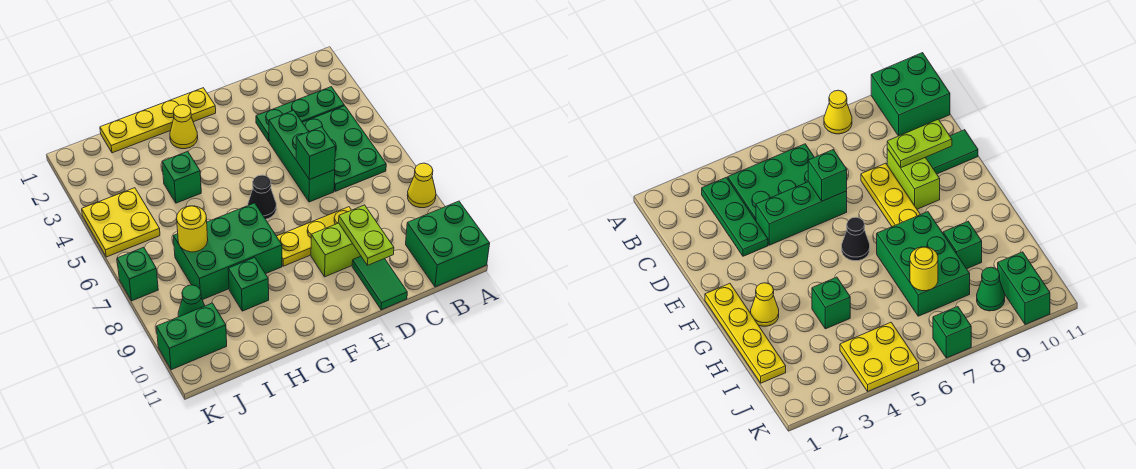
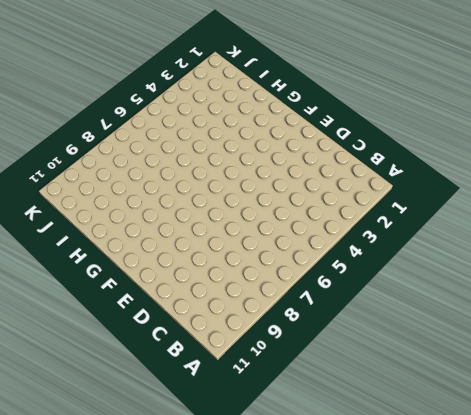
none -> yellow 1x1 cone [407,163,436,208]
none -> green 2x2 brick [406,201,490,287]
none -> green 1x3 plate [256,87,344,141]

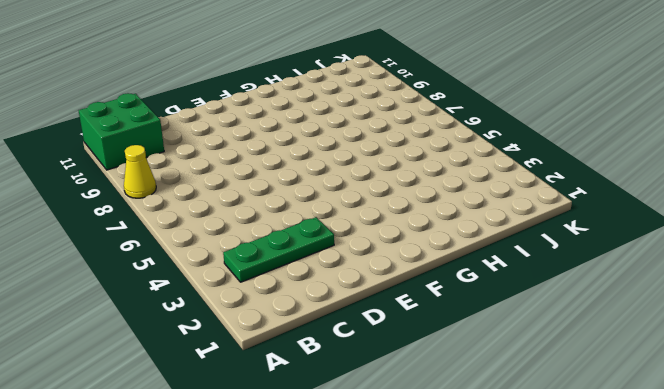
none -> green 2x3 plate [302,106,386,191]
none -> green 1x3 brick [269,110,335,202]
none -> yellow 1x3 plate [277,207,351,266]

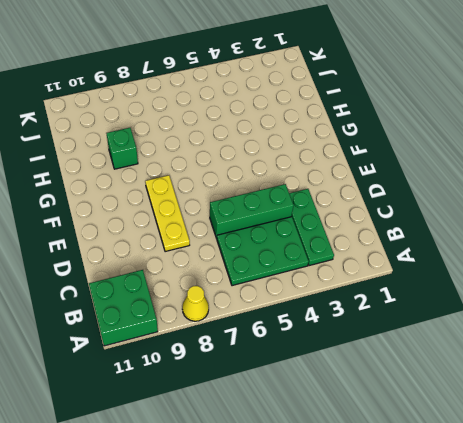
none -> lime 1x2 brick [311,223,361,277]
none -> green 1x2 tile [352,256,407,310]
none -> yellow 1x4 plate [100,88,216,153]

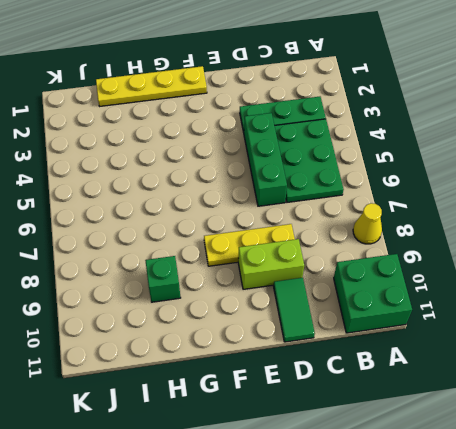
none -> black 1x1 cone [248,175,276,219]
none -> yellow 1x1 cone [170,105,198,149]
none -> green 2x3 brick [173,203,282,300]

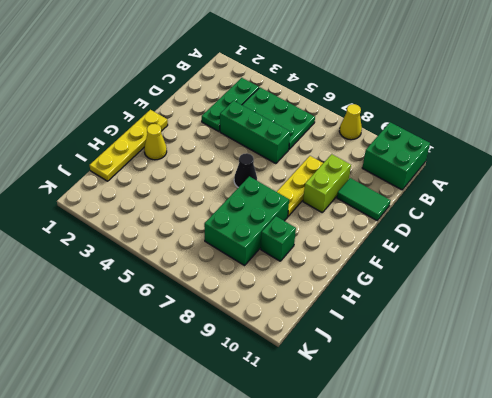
none -> green 1x1 brick [162,151,201,203]
none -> yellow 2x2 plate [82,188,160,257]
none -> green 1x1 cone [178,285,205,317]

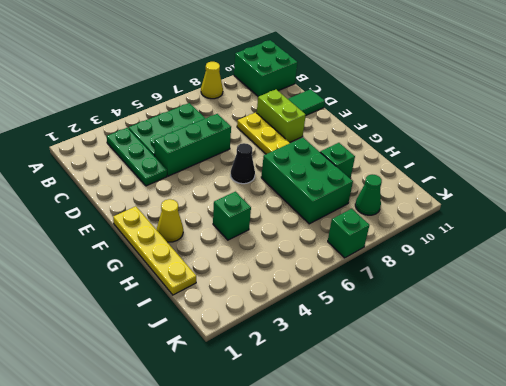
none -> yellow 2x2 plate [82,188,160,257]
none -> green 1x2 brick [156,303,227,370]
none -> green 1x1 brick [296,127,335,180]

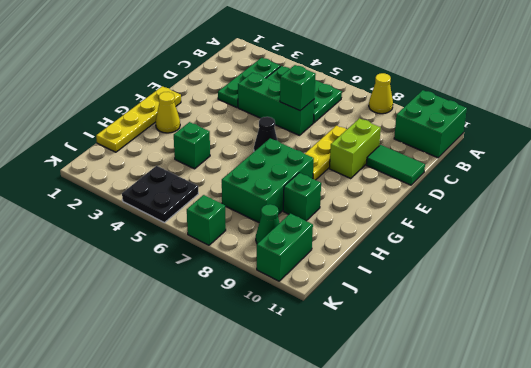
black 2x2 plate [122,166,198,222] -> yellow 2x2 plate [82,188,160,257]
none -> lime 1x2 plate [339,205,394,265]
none -> yellow 1x1 round brick [177,206,208,252]

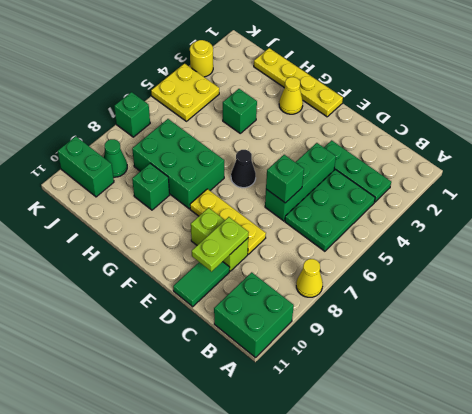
yellow 1x1 round brick [190,40,213,77] -> yellow 1x1 round brick moved to [177,206,208,252]

